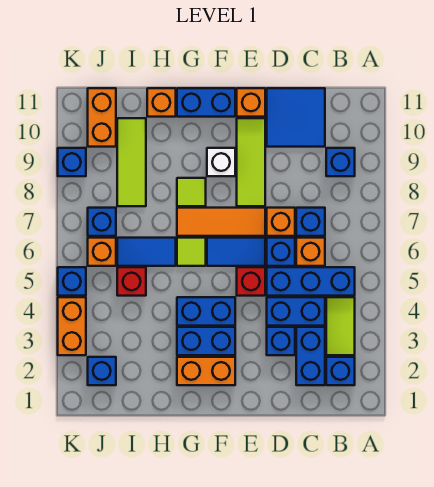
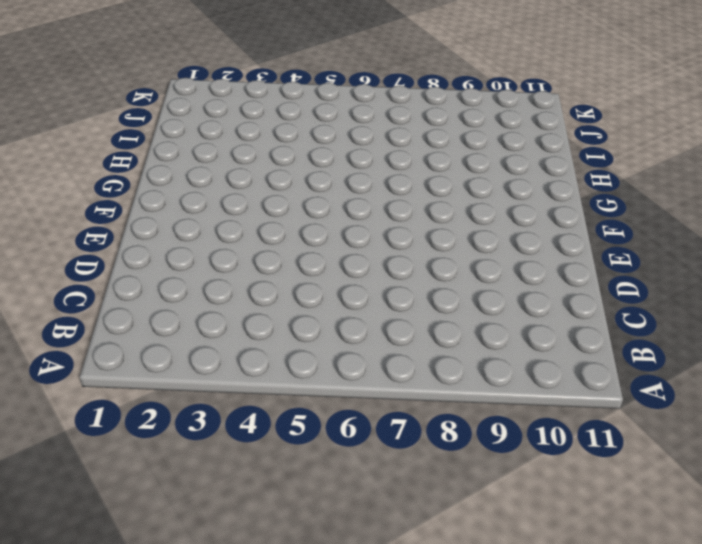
none -> blue 1x1 brick [326,357,355,385]
none -> lime 1x2 tile [326,297,355,355]
none -> blue 1x3 brick [267,267,355,296]
none -> blue 1x1 brick [326,148,355,176]

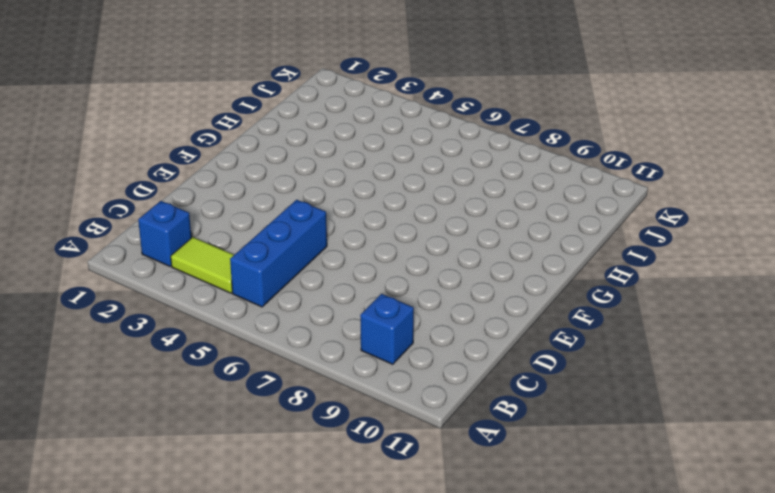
none -> blue 1x2 brick [296,327,325,385]
none -> blue 1x2 brick [267,297,325,326]
none -> orange 1x1 brick [296,238,325,266]
none -> blue 1x1 brick [296,208,325,236]

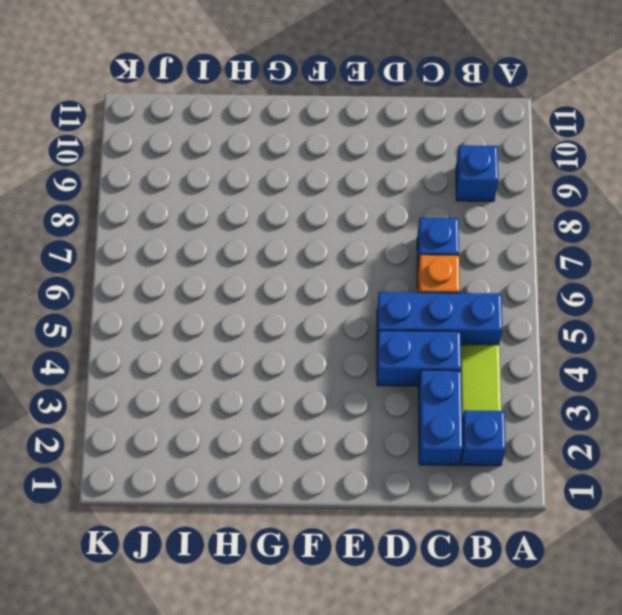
none -> blue 2x2 tile [267,88,325,147]
none -> blue 1x1 brick [267,327,295,355]
none -> blue 1x1 brick [267,238,295,266]
none -> orange 1x1 brick [267,208,295,236]

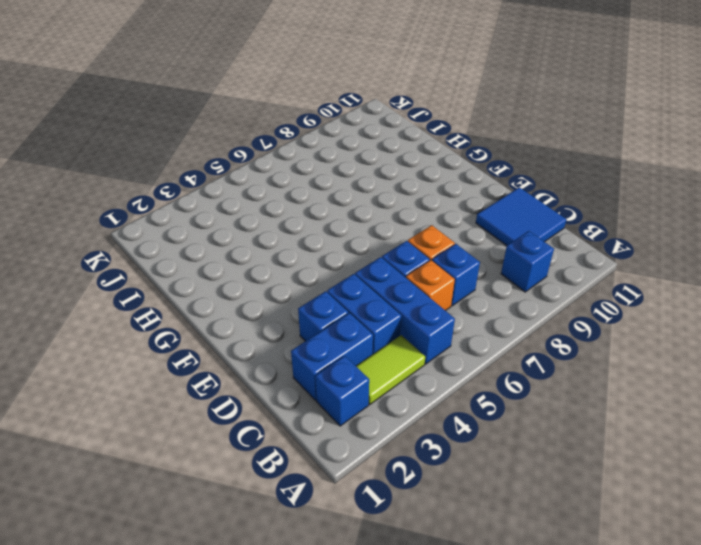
none -> red 1x1 brick [237,267,265,296]
none -> blue 1x2 tile [207,238,265,266]
none -> orange 1x3 tile [177,208,265,236]
none -> lime 1x3 tile [237,118,265,206]

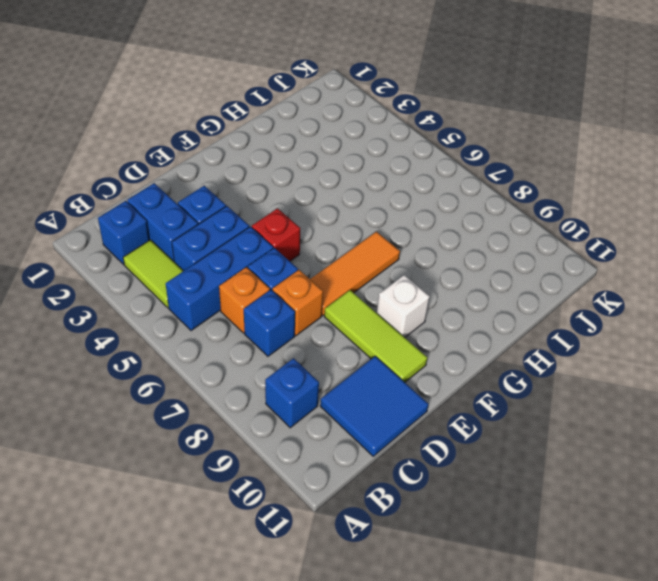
none -> blue 1x2 tile [207,238,265,266]
none -> orange 1x1 brick [237,88,265,117]
none -> orange 1x2 brick [177,357,235,385]
none -> blue 1x2 brick [177,327,235,355]

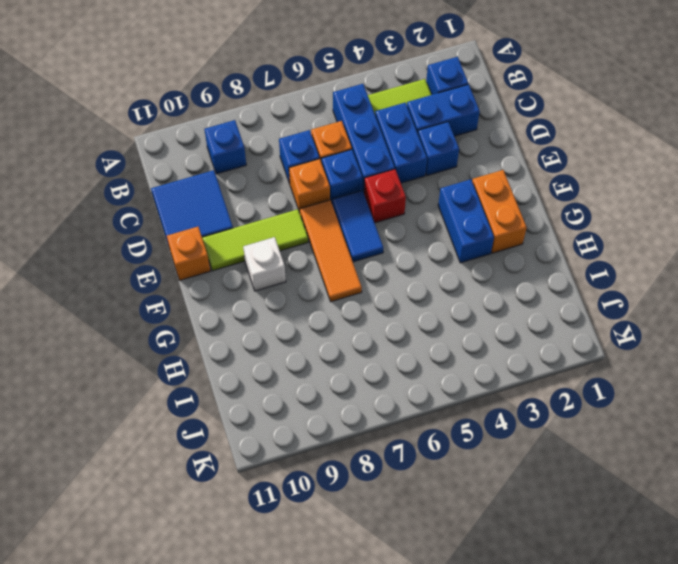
none -> blue 1x2 brick [177,297,235,326]
none -> blue 1x2 brick [177,88,235,117]
none -> lime 1x1 tile [177,238,206,266]
none -> lime 1x1 tile [177,178,206,206]

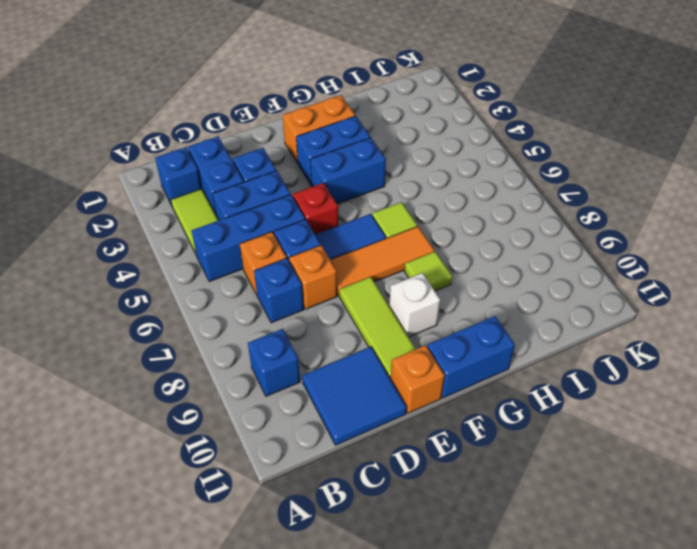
none -> blue 1x2 tile [117,238,176,266]
none -> orange 1x1 brick [147,88,176,117]
none -> red 1x1 brick [117,267,146,296]
none -> lime 1x3 tile [117,118,146,206]

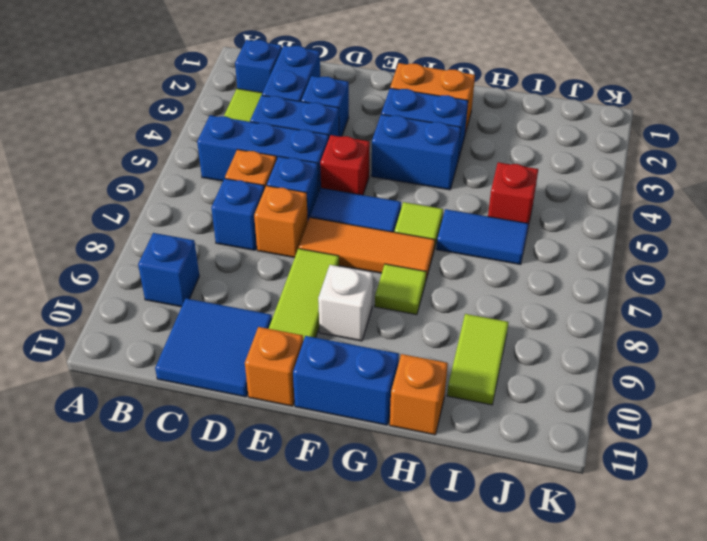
lime 1x2 tile [447,314,509,405] -> lime 1x3 tile [117,118,146,206]
none -> blue 1x1 brick [88,357,116,385]
none -> orange 1x1 brick [88,238,116,266]
none -> blue 1x1 brick [88,208,116,236]
none -> orange 1x2 brick [88,88,116,147]

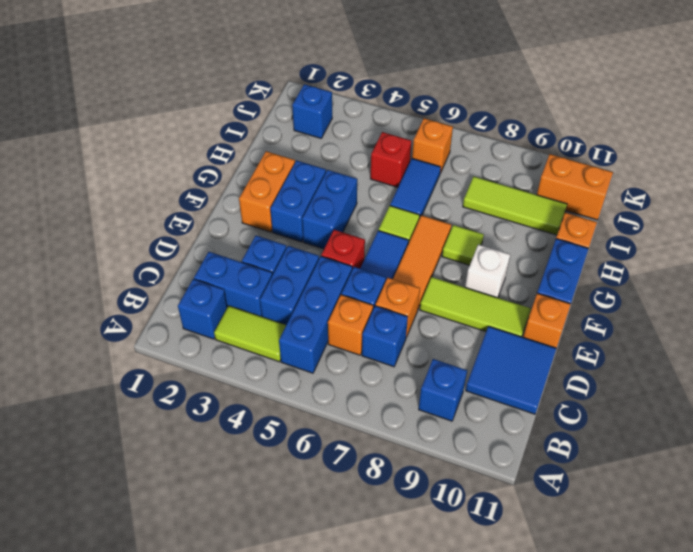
none -> blue 1x1 brick [88,208,116,236]
none -> orange 1x2 brick [58,297,86,355]
none -> blue 1x1 brick [58,267,86,296]
none -> blue 1x1 brick [58,148,86,176]

